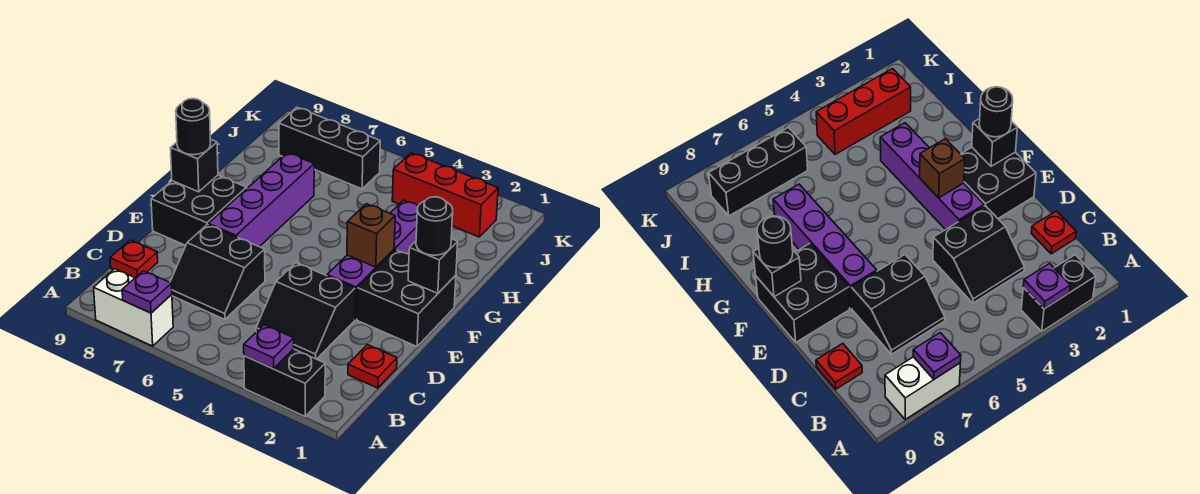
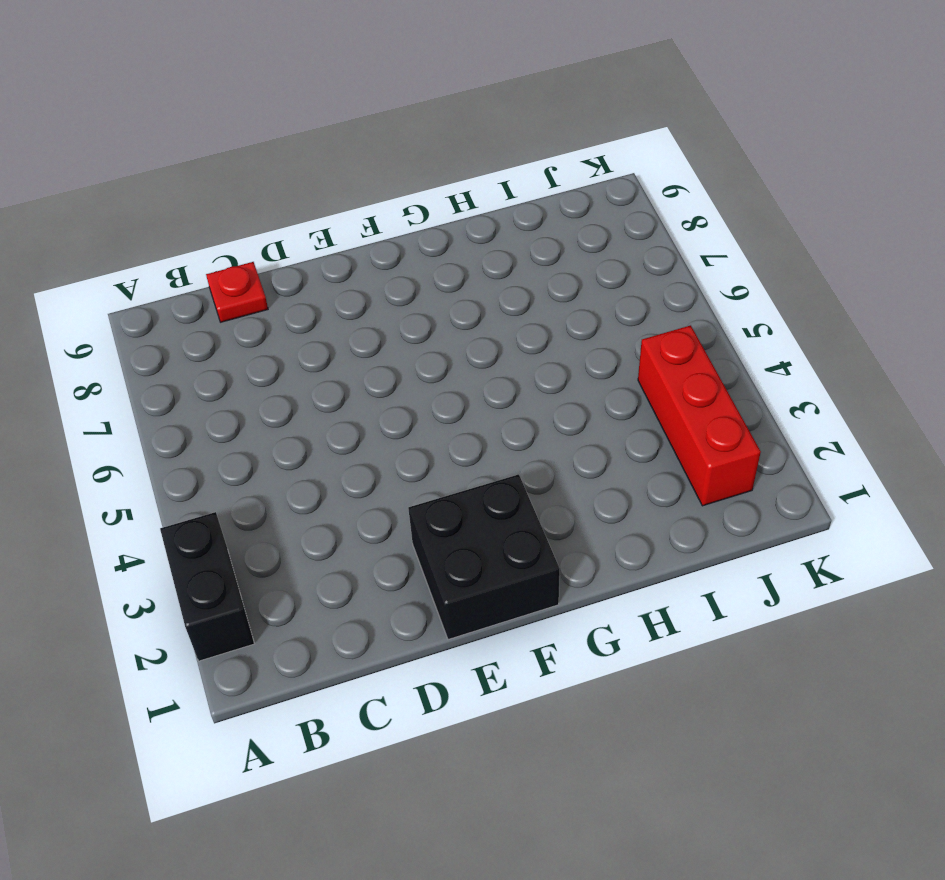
none -> white 1x2 brick [94,269,173,346]
none -> red 1x1 plate [348,345,397,388]
none -> black 2x2 slope [256,263,355,359]

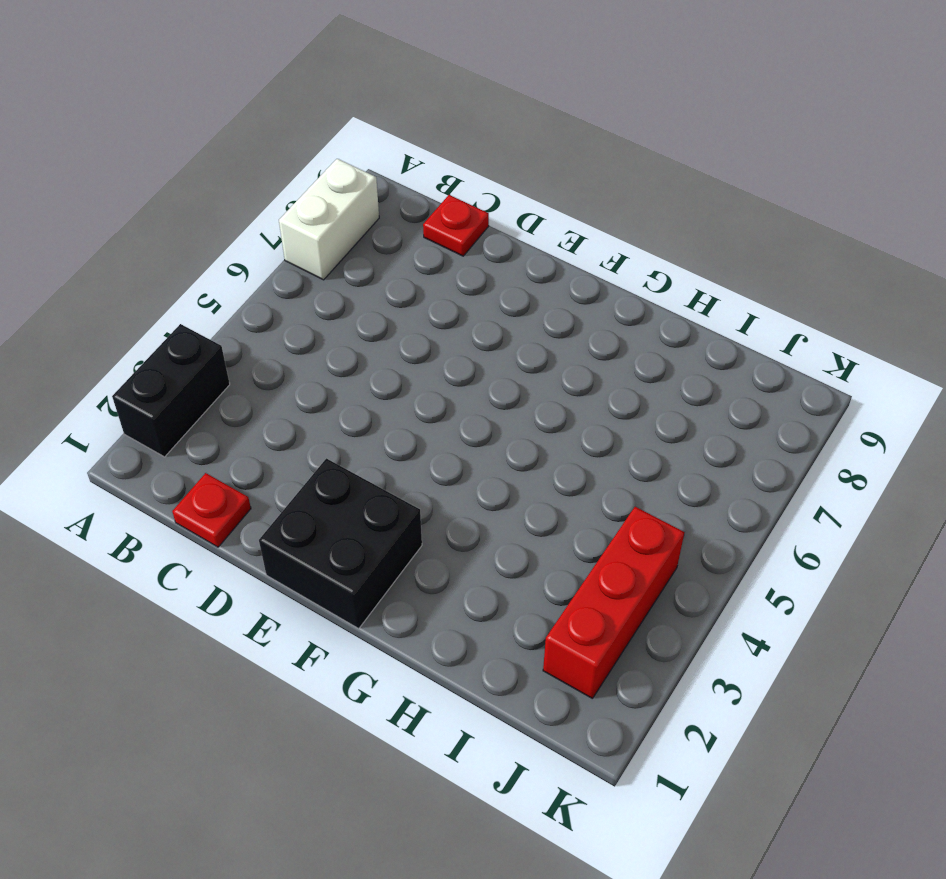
none -> black 2x2 slope [256,263,355,359]
none -> black 2x2 slope [170,225,265,319]
none -> purple 1x4 brick [327,200,418,320]

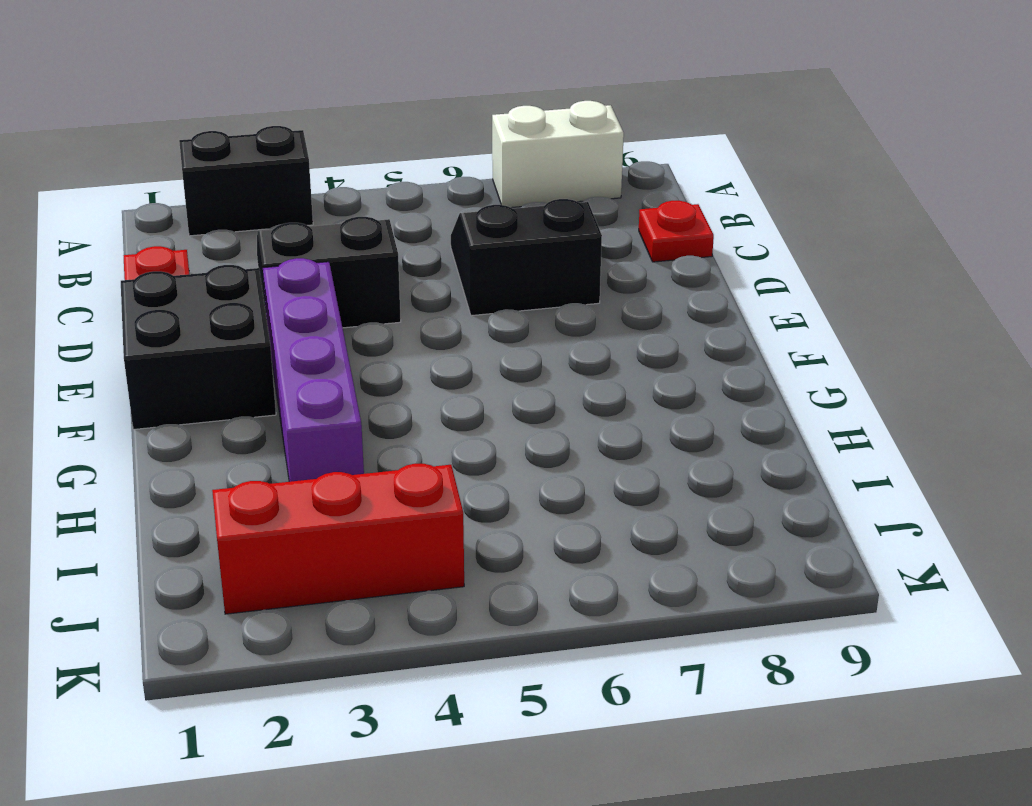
none -> purple 1x4 brick [208,153,314,247]
none -> black 2x2 brick [151,175,247,245]
none -> black 1x3 brick [279,107,380,189]

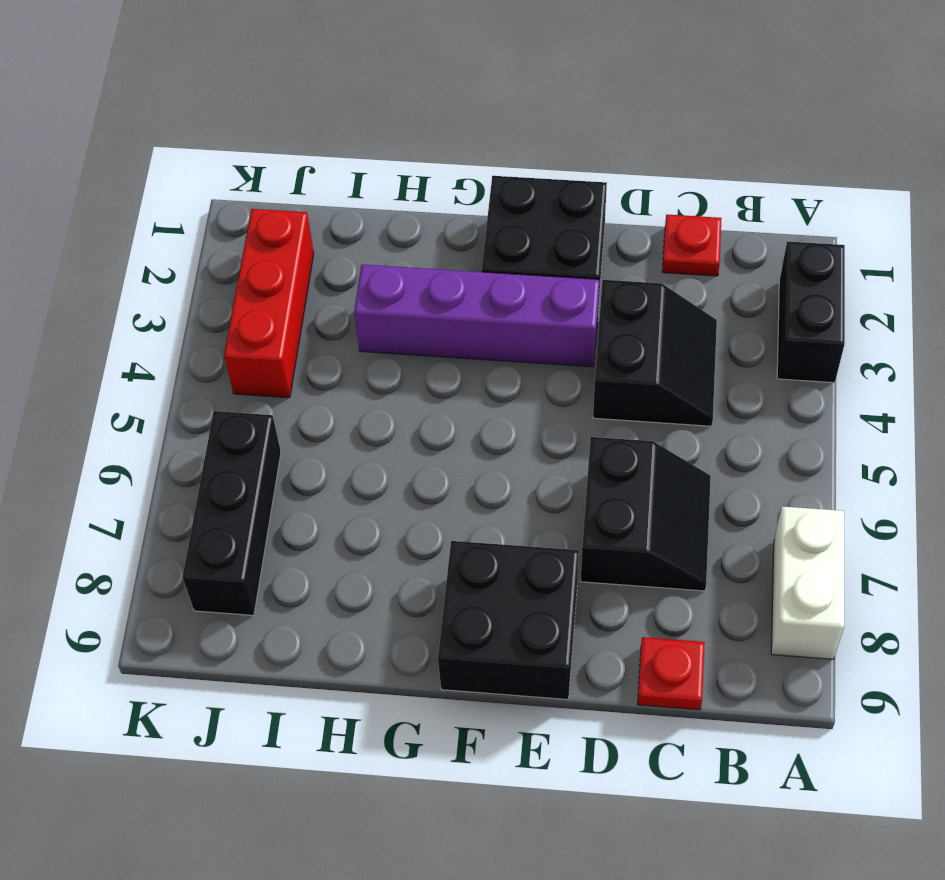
none -> purple 1x4 brick [208,153,314,247]
none -> purple 1x1 plate [244,325,294,369]
none -> purple 1x1 plate [122,271,172,313]

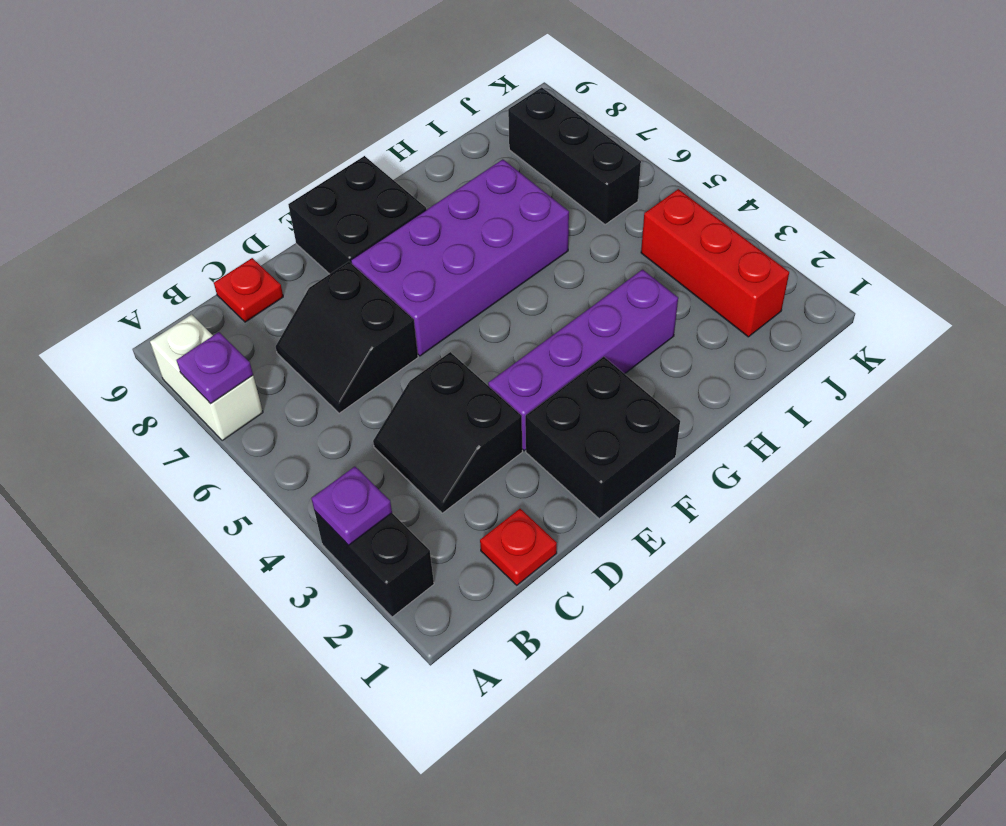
purple 2x4 brick [351,159,569,356] -> purple 1x4 brick [208,153,314,247]
none -> black 1x1 brick [408,239,458,293]
none -> brown 1x1 brick [347,204,395,267]
none -> black 1x1 brick [170,139,218,192]

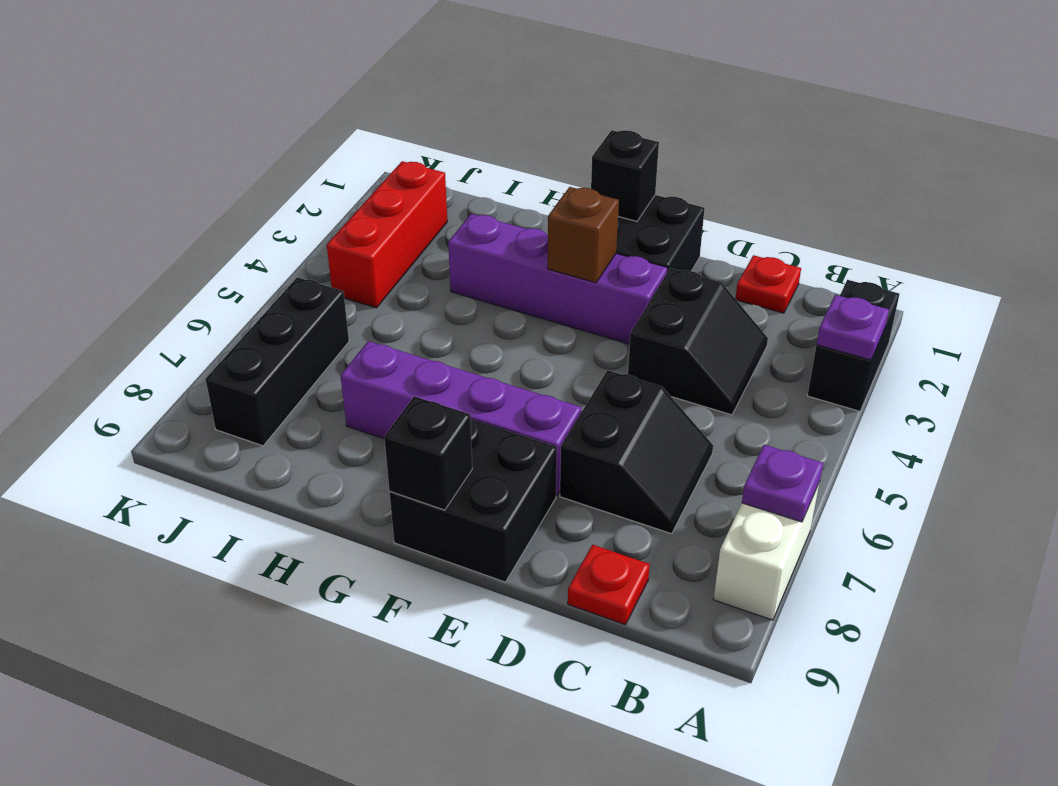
none -> black 1x1 round brick [416,197,453,255]
none -> black 1x1 round brick [176,99,211,155]

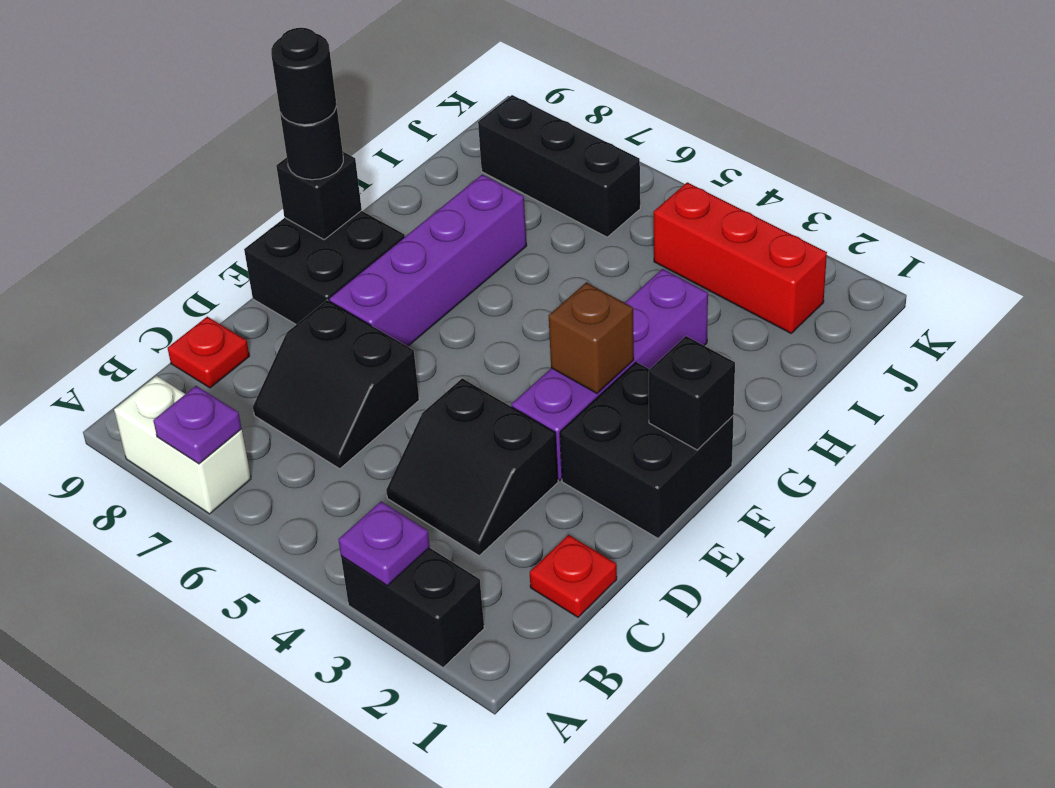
black 1x1 round brick [271,28,336,125] -> black 1x1 round brick moved to [416,197,453,255]

